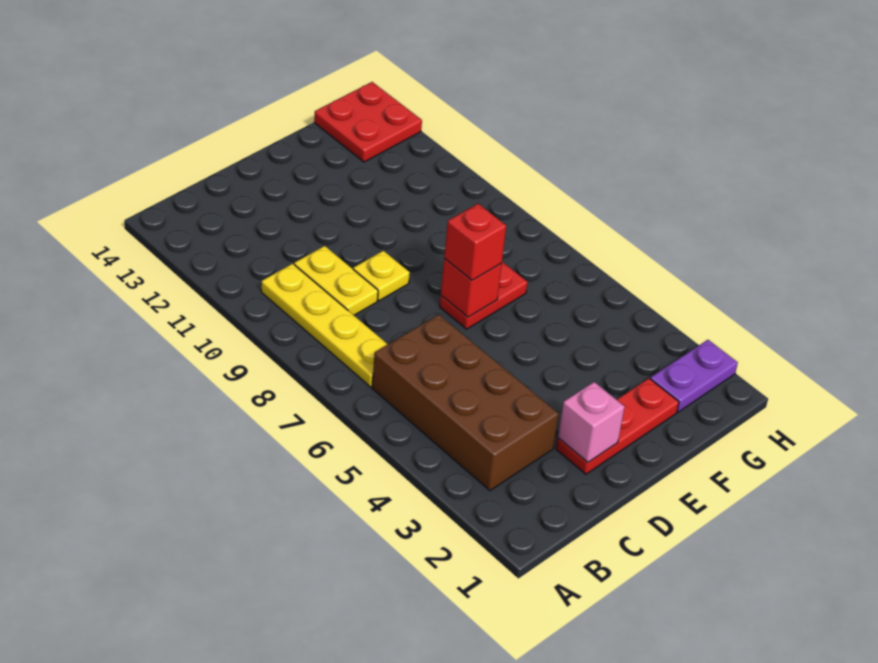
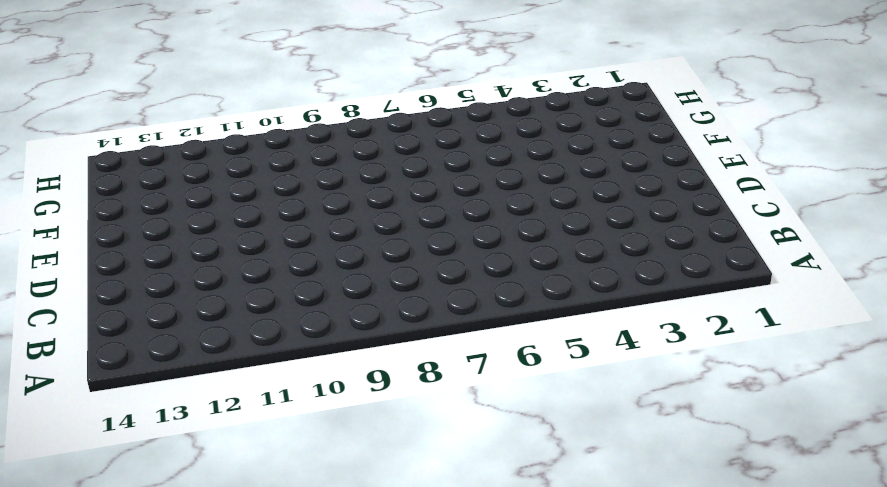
none -> brown 2x4 brick [372,315,558,491]
none -> yellow 1x4 plate [261,264,388,387]

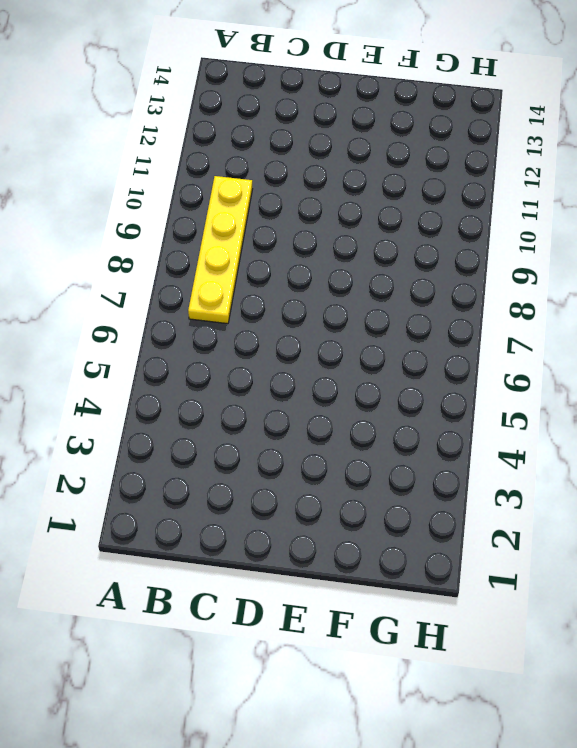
none -> brown 2x4 brick [372,315,558,491]
none -> yellow 1x2 plate [294,246,378,315]

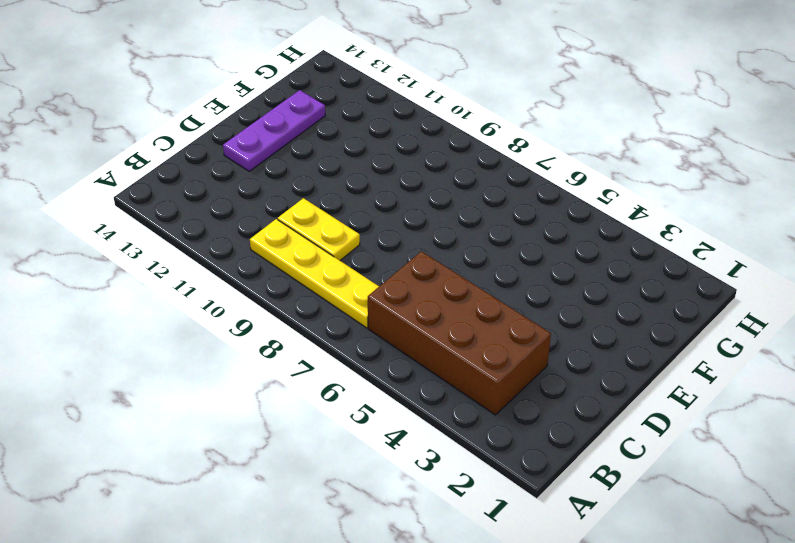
purple 1x3 plate [223,90,325,171] -> none
none -> red 1x3 plate [556,378,679,474]
none -> yellow 1x1 plate [353,251,410,301]

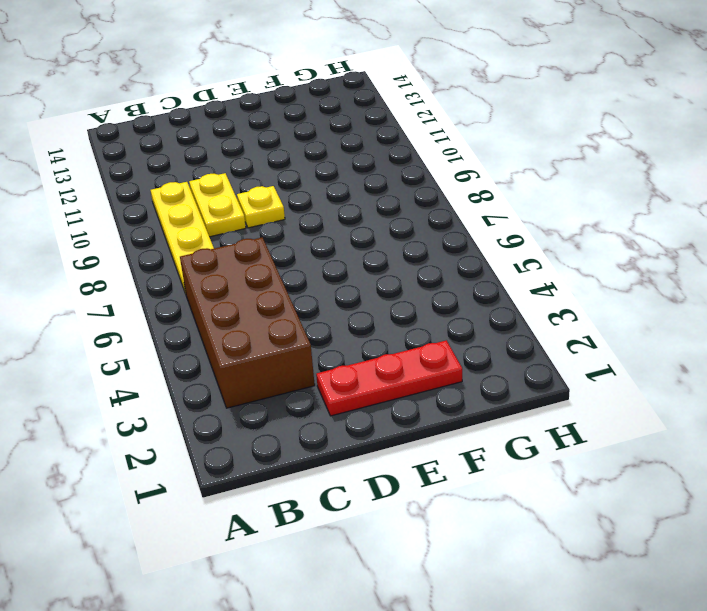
none -> red 1x2 plate [440,262,528,329]
none -> purple 1x2 plate [650,340,738,412]

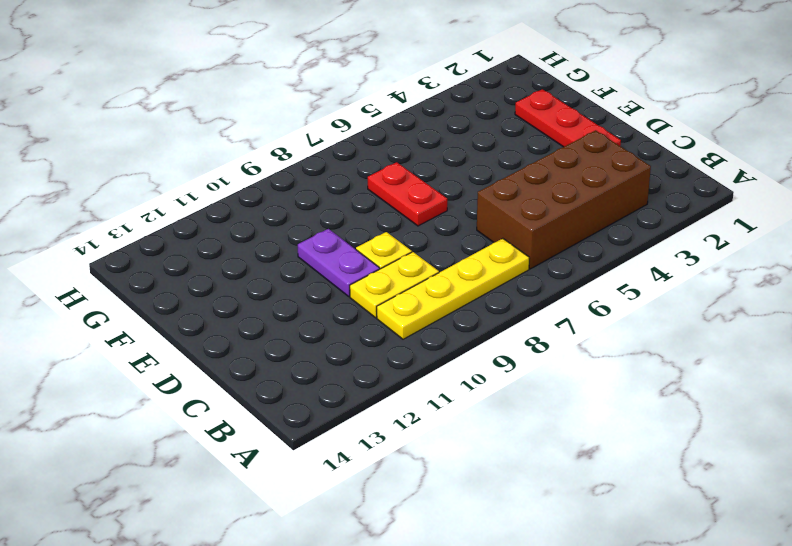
purple 1x2 plate [298,229,380,296] -> purple 1x2 plate moved to [650,340,738,412]
none -> red 2x2 plate [314,82,422,162]
none -> pink 1x1 brick [558,382,624,462]

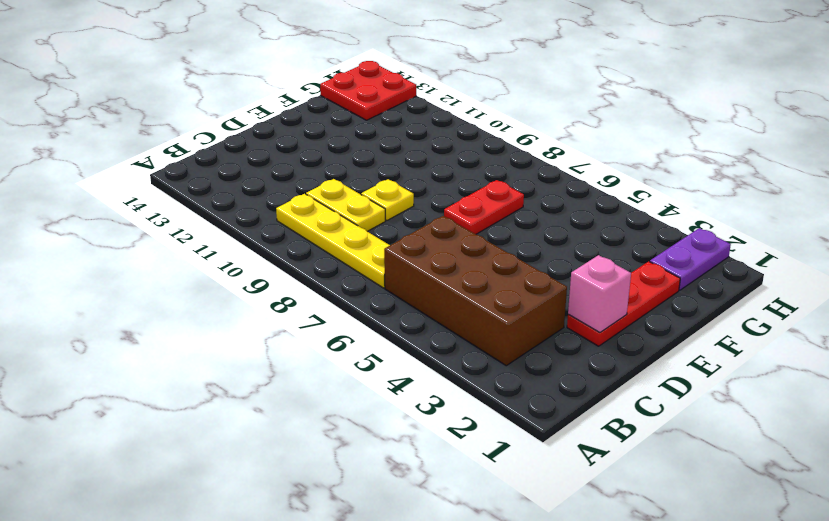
none -> red 1x1 brick [441,258,502,317]
none -> red 1x1 brick [444,204,506,280]

